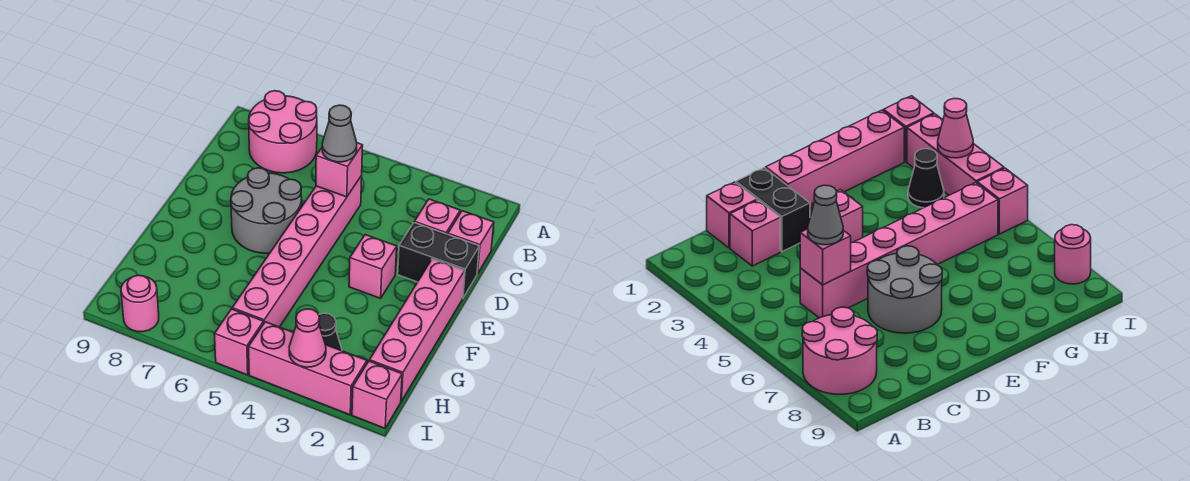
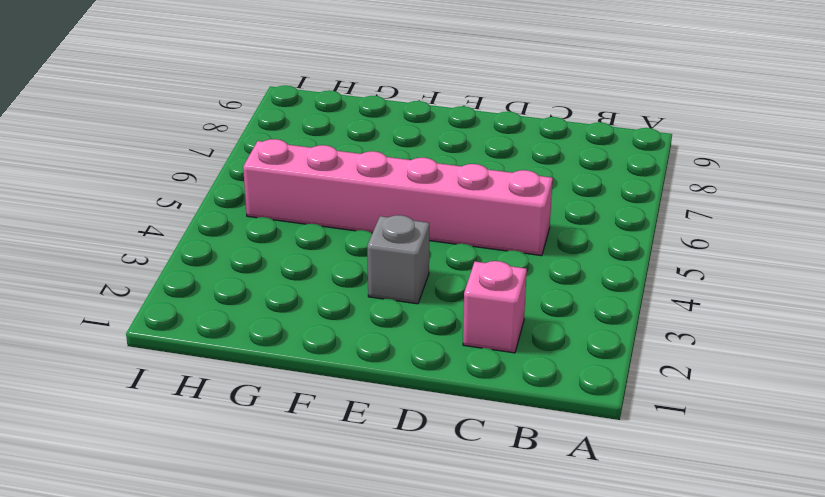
grey 1x1 brick [367,215,429,304] -> pink 1x1 brick [349,235,397,298]
none -> pink 2x2 round brick [249,91,317,173]
none -> pink 1x1 brick [448,211,494,274]
none -> black 1x2 brick [398,223,479,298]

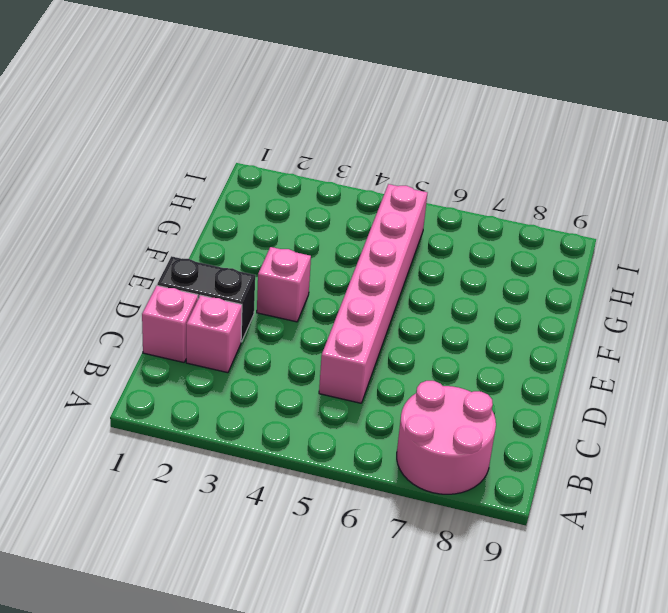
none -> grey 2x2 round brick [231,168,302,253]
none -> pink 1x4 brick [369,259,465,401]
none -> black 1x1 cone [319,313,342,351]

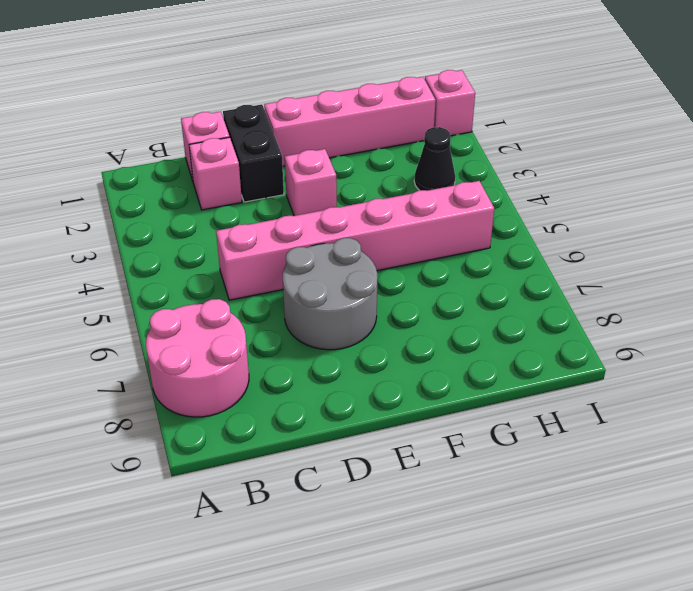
none -> pink 1x3 brick [249,322,367,415]
none -> pink 1x1 brick [215,309,264,375]
none -> pink 1x1 round brick [121,275,159,332]

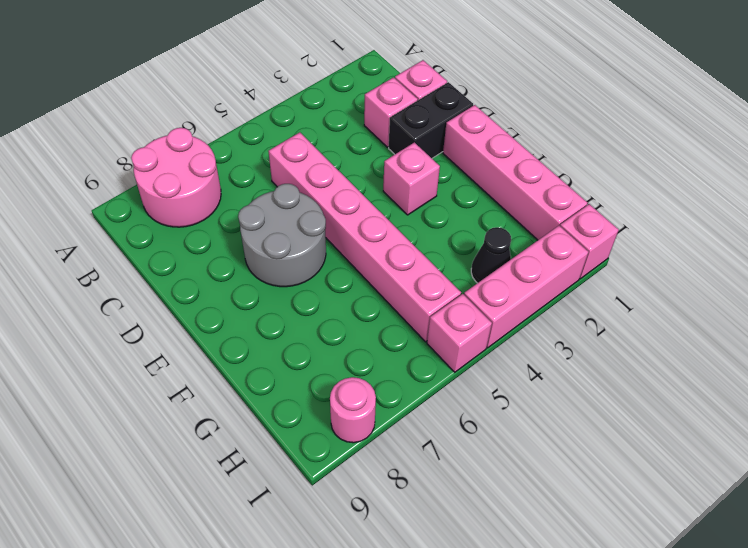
none -> pink 1x1 brick [316,143,363,197]
none -> pink 1x1 cone [289,309,326,367]
none -> grey 1x1 cone [322,105,357,162]

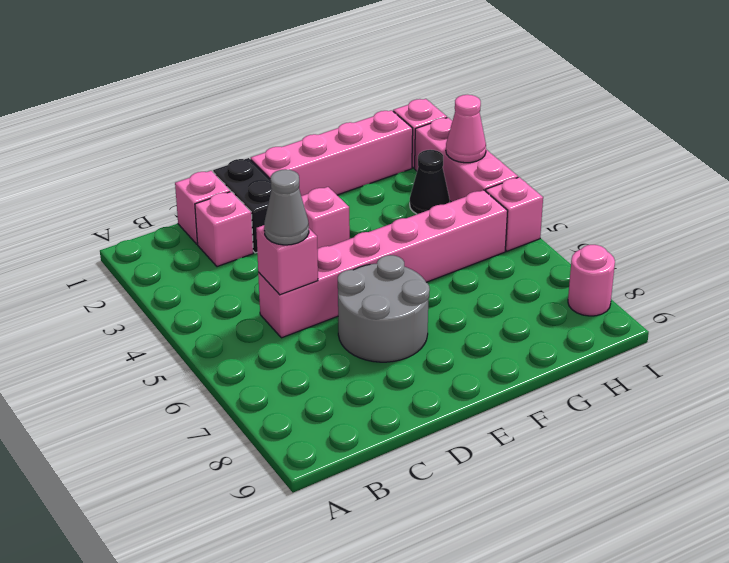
none -> pink 2x2 round brick [249,91,317,173]

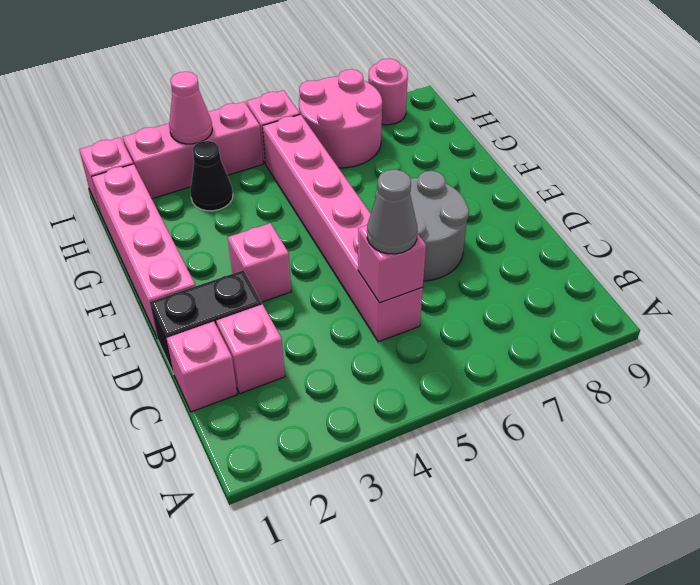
pink 2x2 round brick [299,69,382,168] -> pink 2x2 round brick moved to [249,91,317,173]

